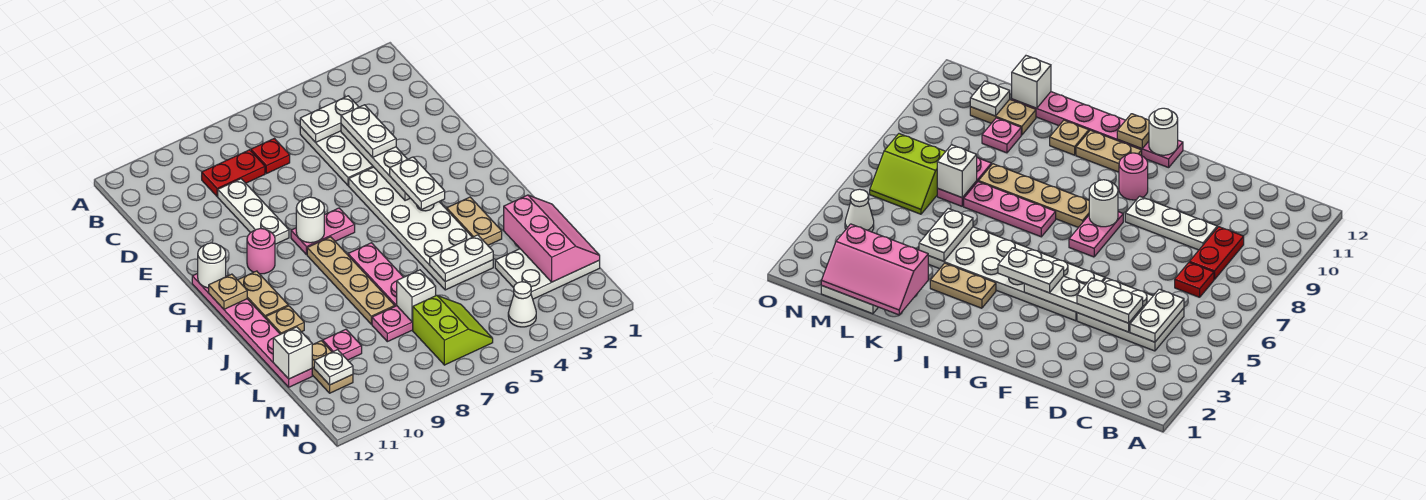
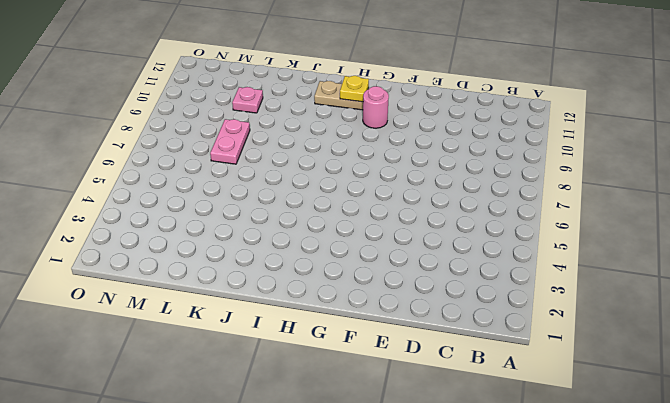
yellow 1x1 plate [340,76,369,102] -> none
none -> white 2x3 plate [300,127,373,186]
none -> red 1x1 plate [251,138,290,174]
none -> red 1x2 plate [202,150,265,196]
none -> white 1x3 plate [218,179,289,244]

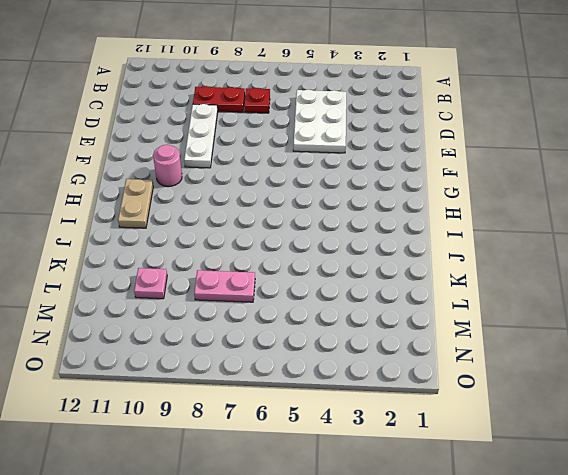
none -> white 2x6 plate [349,167,493,290]
none -> pink 1x2 plate [291,208,355,255]
none -> pink 1x6 plate [192,273,312,387]
none -> tan 1x4 plate [307,237,395,324]

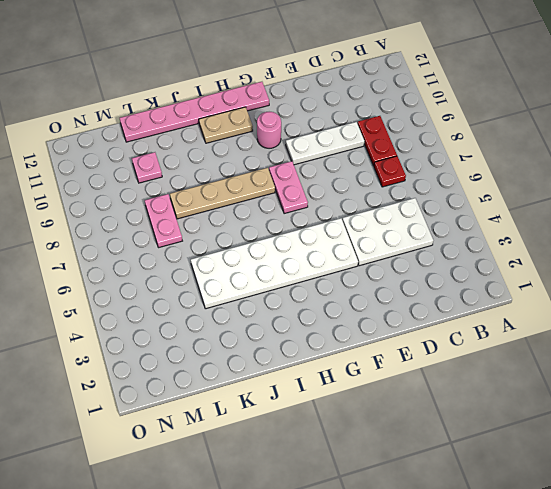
none -> tan 1x2 plate [447,197,502,245]
none -> pink 1x3 plate [348,243,403,306]
none -> tan 1x1 plate [266,306,304,334]
none -> white 2x3 plate [495,249,600,299]

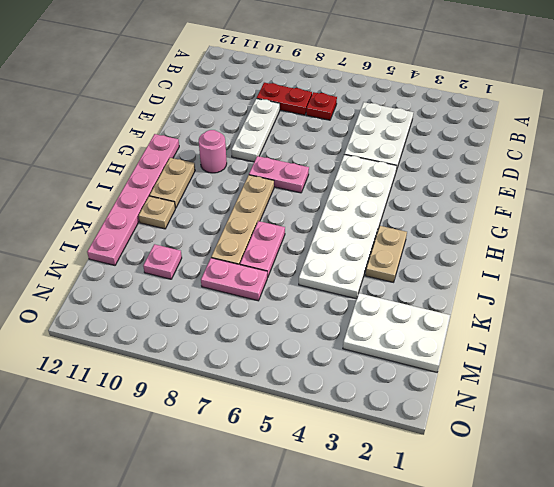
pink 1x2 plate [240,221,285,277] -> pink 1x3 plate [348,243,403,306]
none -> tan 1x2 plate [312,341,353,393]
none -> lime 2x2 slope [413,295,493,365]
none -> white 1x1 cone [508,282,536,327]
none -> white 1x2 plate [300,96,359,142]

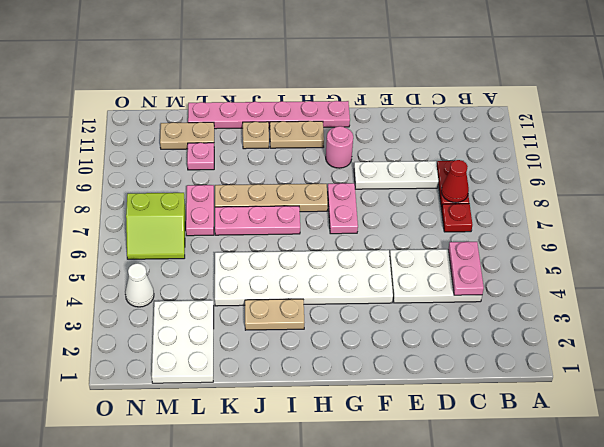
pink 1x2 plate [448,242,484,295] -> white 1x2 plate [300,96,359,142]
red 1x1 cone [441,160,469,203] -> none
none -> white 1x4 plate [341,124,410,201]
none -> white 1x1 round brick [296,197,324,243]
none -> white 1x1 round brick [198,243,226,288]
none -> tan 1x1 plate [209,274,247,309]

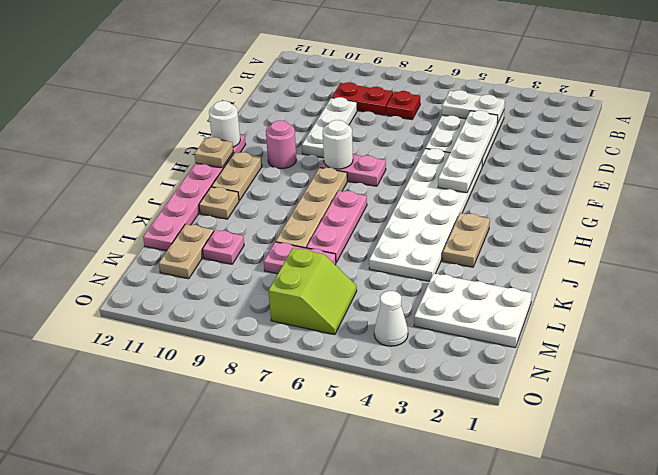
none -> pink 2x3 slope [504,195,600,282]
none -> white 1x2 plate [430,235,493,282]
none -> white 1x1 brick [397,270,436,322]
none -> white 1x1 brick [273,327,312,379]

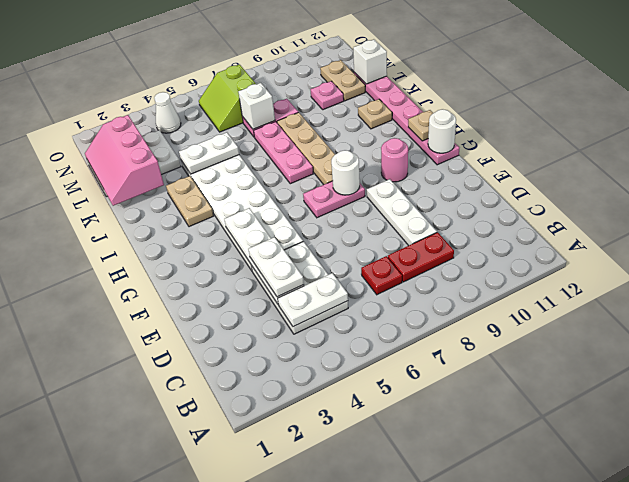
none -> tan 1x2 plate [238,271,288,318]
none -> white 1x1 plate [314,350,353,385]
none -> white 1x2 plate [390,157,445,210]

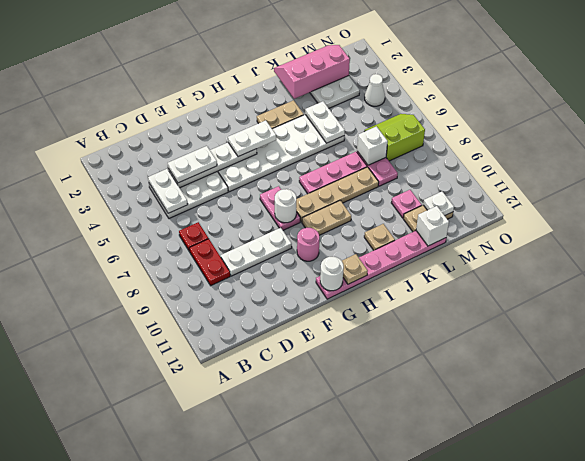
tan 1x2 plate [302,200,351,235] -> tan 1x2 plate moved to [238,271,288,318]

